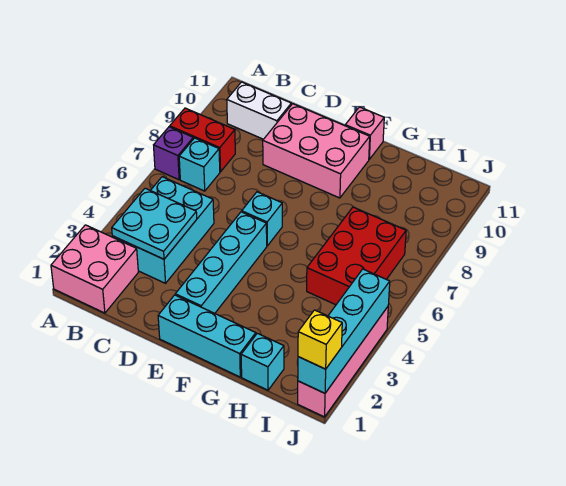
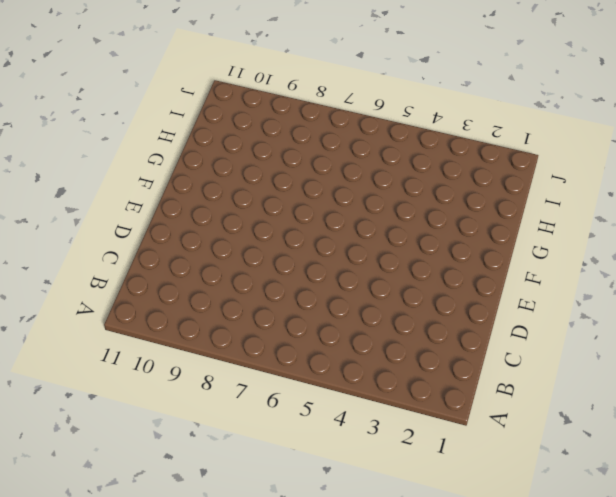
none -> pink 2x2 brick [51,225,138,313]
none -> purple 1x1 brick [154,127,193,180]
none -> red 1x2 brick [170,108,235,172]

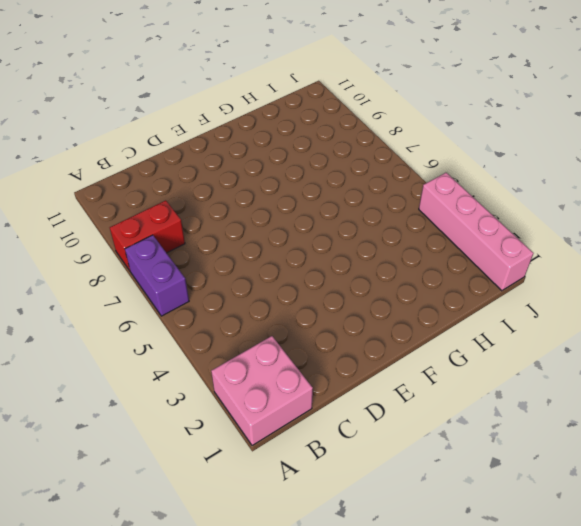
purple 1x2 brick [125,235,189,316] -> purple 1x1 brick [154,127,193,180]
none -> cyan 2x3 brick [112,177,214,283]
none -> cyan 1x1 brick [179,138,220,191]
none -> white 1x2 brick [227,82,291,139]

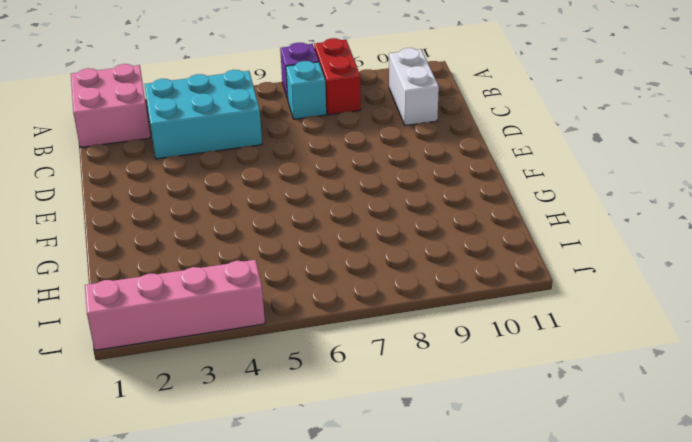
none -> pink 2x3 brick [263,104,370,198]
none -> cyan 1x3 brick [158,295,256,377]
none -> cyan 1x4 brick [175,212,267,313]

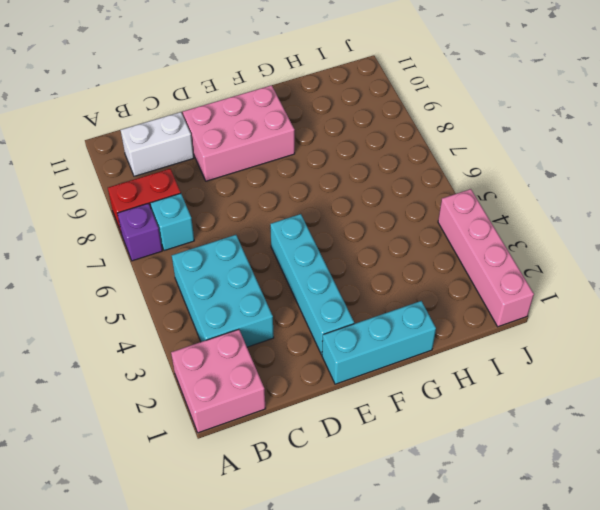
none -> cyan 1x1 brick [242,192,282,246]
none -> pink 1x1 brick [345,107,384,159]
none -> cyan 1x1 brick [241,333,284,390]

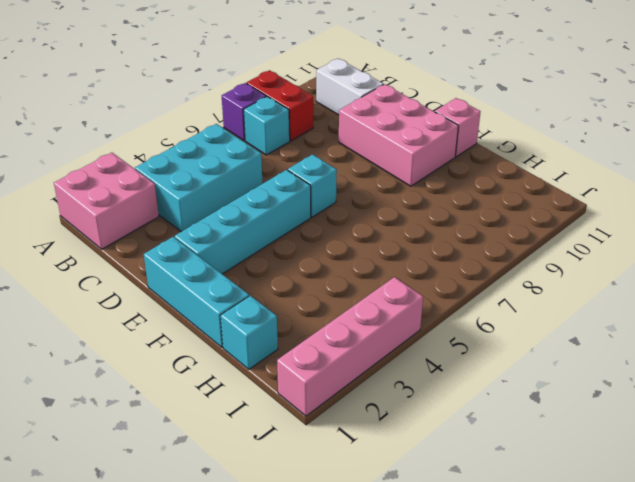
none -> red 2x3 brick [307,207,406,305]
none -> cyan 2x2 plate [112,188,197,259]
none -> cyan 1x4 brick [298,269,390,393]

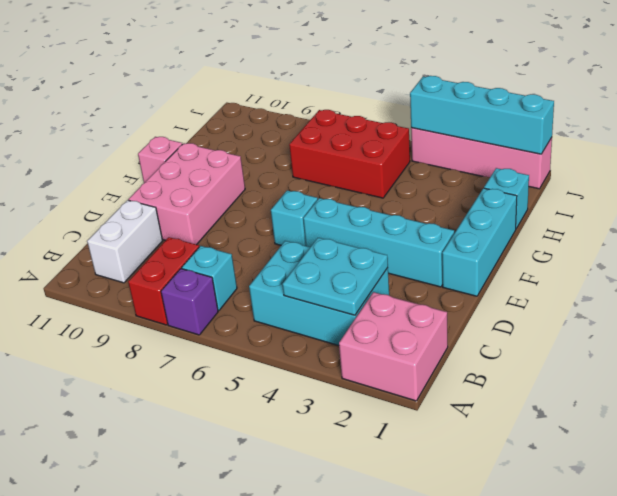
none -> yellow 1x1 brick [298,310,342,369]

